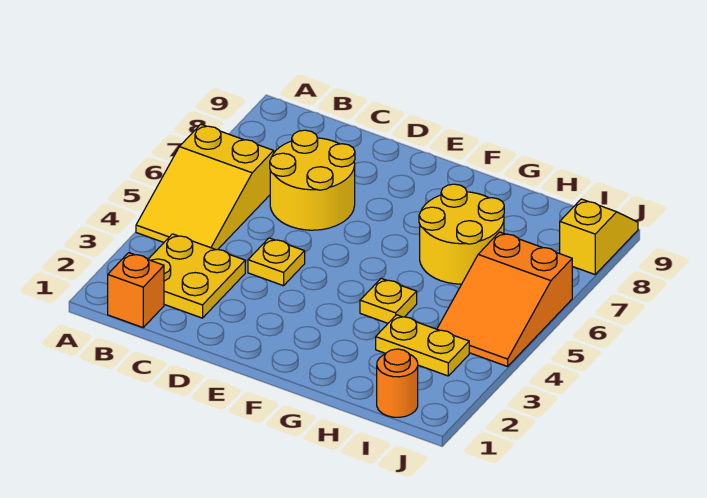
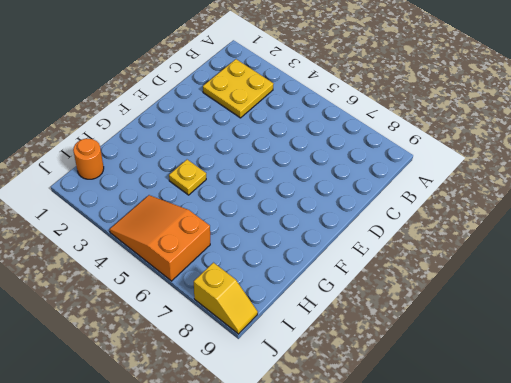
none -> yellow 2x3 slope [136,124,274,250]
none -> orange 1x1 brick [108,253,164,328]

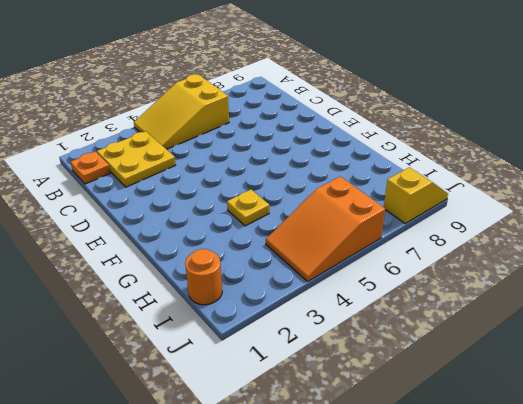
orange 1x1 plate [71,152,110,184] -> orange 1x1 brick [108,253,164,328]
none -> yellow 2x2 round brick [270,130,355,230]
none -> yellow 1x1 plate [248,238,305,286]

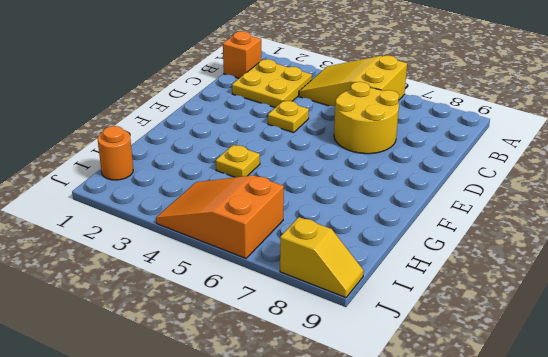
none -> yellow 2x2 round brick [419,184,504,284]
none -> yellow 1x2 plate [376,315,469,376]

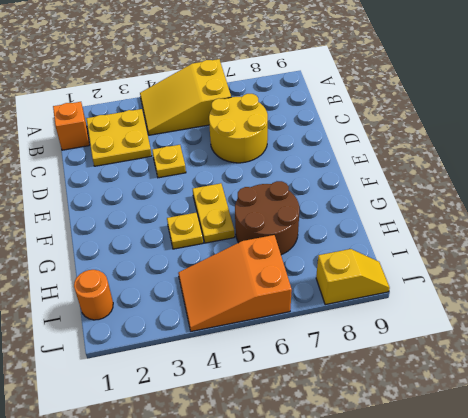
yellow 1x2 plate [193,183,235,243] -> yellow 1x2 plate moved to [376,315,469,376]
brown 2x2 round brick [235,181,299,255] -> yellow 2x2 round brick [419,184,504,284]

